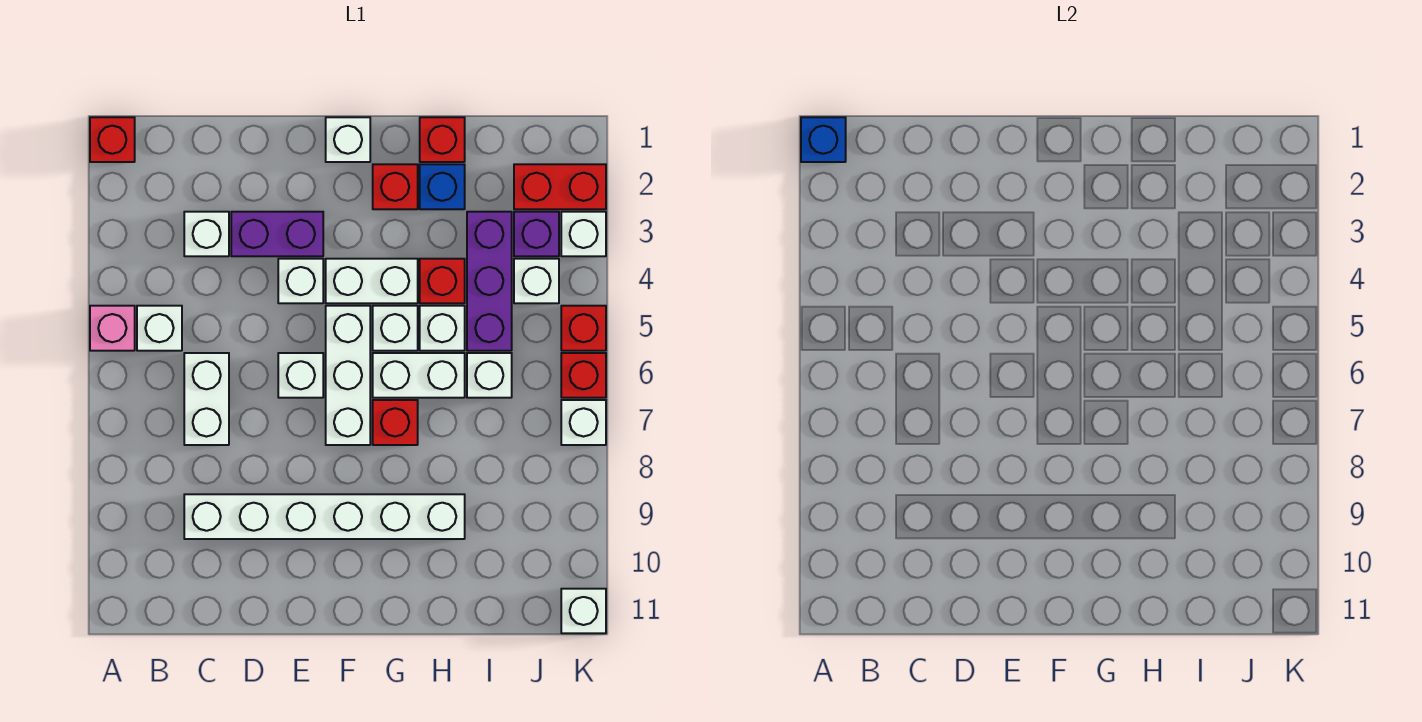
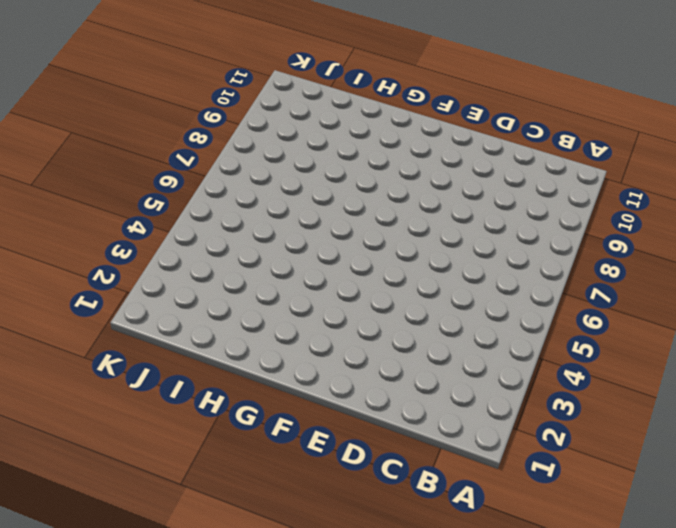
none -> red 1x1 brick [90,117,135,162]
none -> pink 1x1 brick [90,306,135,351]
none -> white 1x1 brick [137,306,182,351]
none -> white 1x1 brick [184,212,229,256]

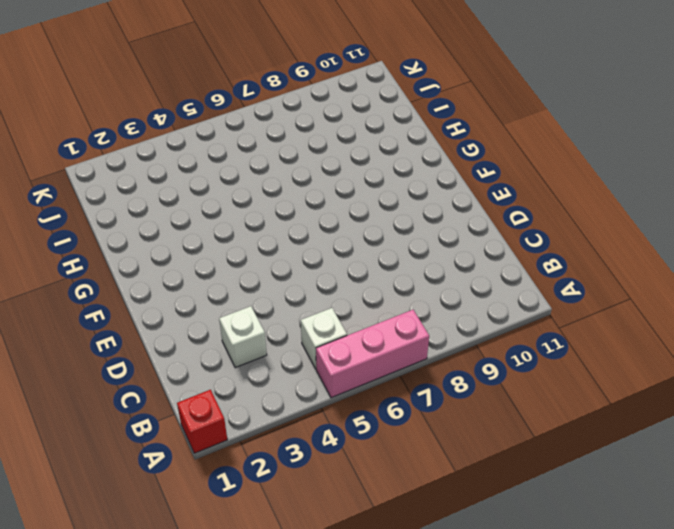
pink 1x3 brick [316,310,429,398] -> pink 1x1 brick [90,306,135,351]
none -> white 1x2 brick [184,353,229,445]
none -> white 1x6 brick [184,494,465,539]
none -> purple 1x2 brick [231,212,323,256]
none -> white 1x1 brick [278,259,323,303]

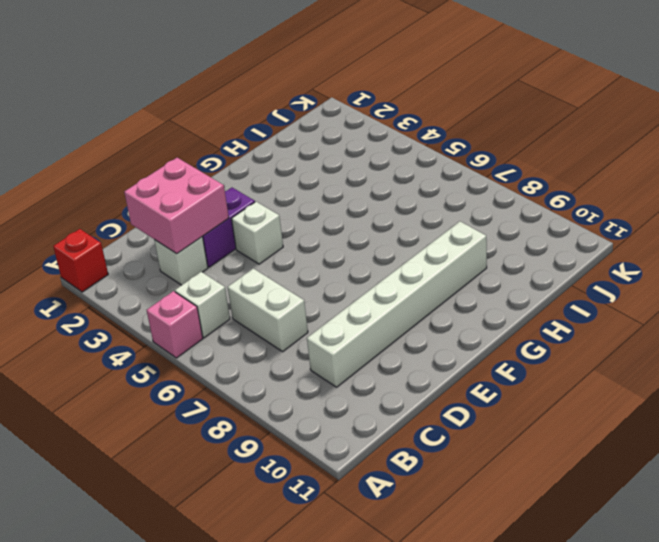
pink 2x2 brick [124,158,229,254] -> none
none -> white 1x1 brick [278,353,323,398]
none -> white 1x1 brick [326,117,370,162]
none -> white 1x2 brick [326,259,418,303]
none -> white 1x3 brick [326,306,370,445]

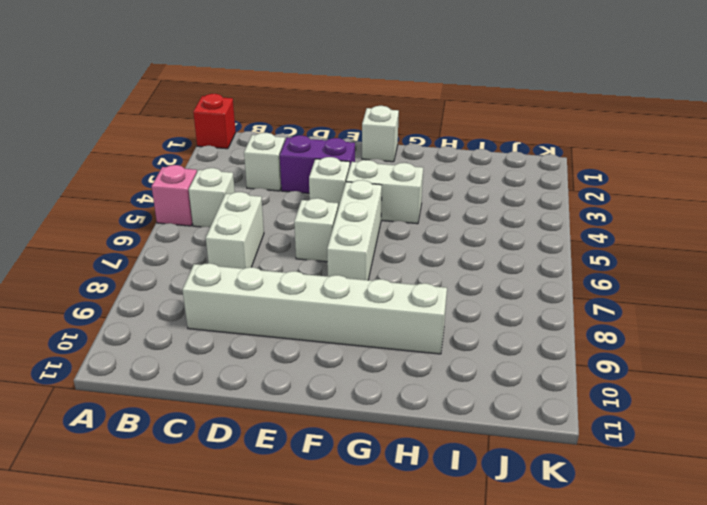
none -> red 1x1 brick [373,164,418,209]
none -> white 1x1 brick [373,306,418,351]
none -> white 1x2 brick [373,353,465,398]
none -> red 1x1 brick [373,400,418,445]

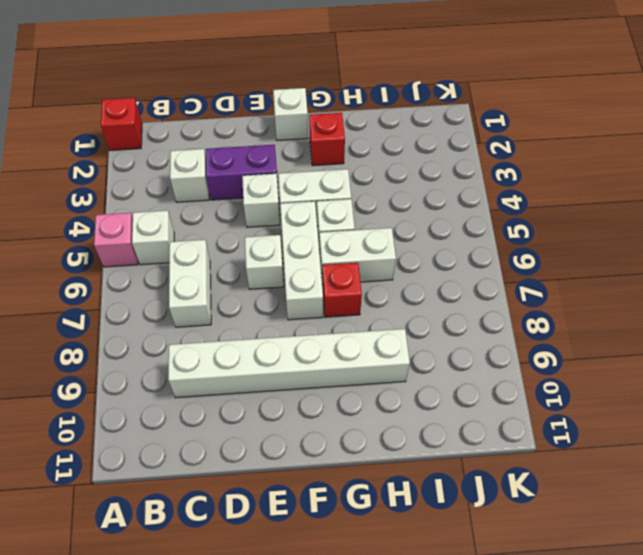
none -> red 1x1 brick [420,117,465,162]
none -> blue 1x1 brick [420,164,465,209]
none -> red 1x1 brick [420,259,465,303]
none -> white 1x1 brick [420,306,465,351]

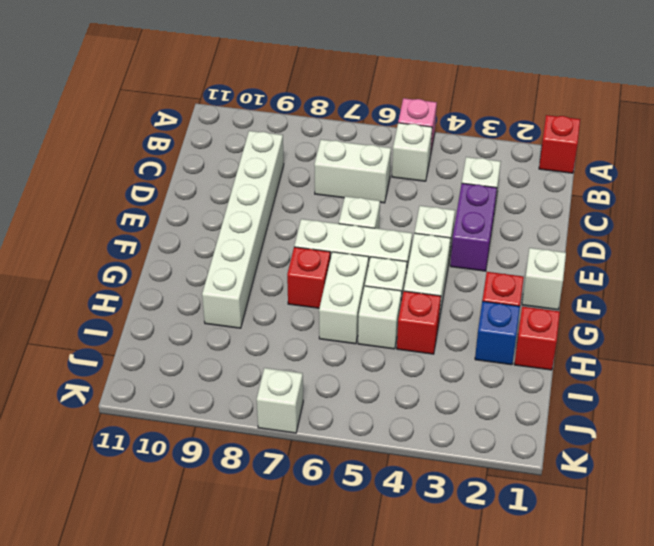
none -> purple 1x3 brick [467,212,512,351]
none -> white 1x1 brick [467,353,512,398]
none -> red 1x2 brick [514,164,606,209]
none -> purple 1x1 brick [514,212,559,256]

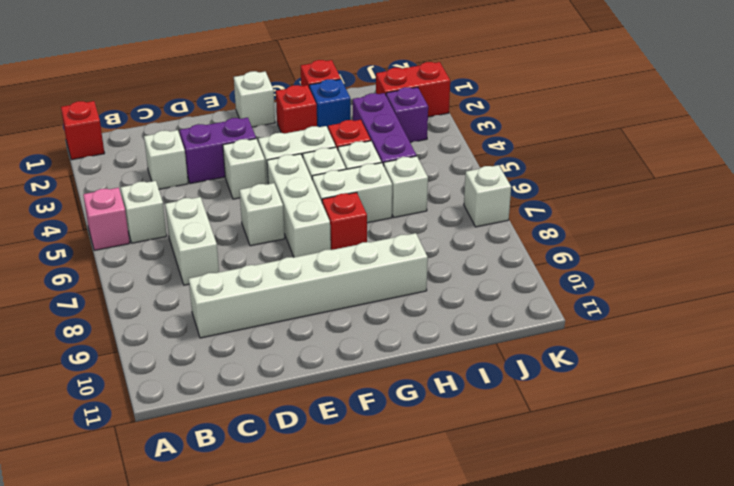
none -> white 1x1 brick [514,259,559,303]
none -> white 1x1 brick [561,212,606,256]
none -> red 1x1 brick [561,306,606,351]
none -> red 1x1 brick [561,353,606,398]

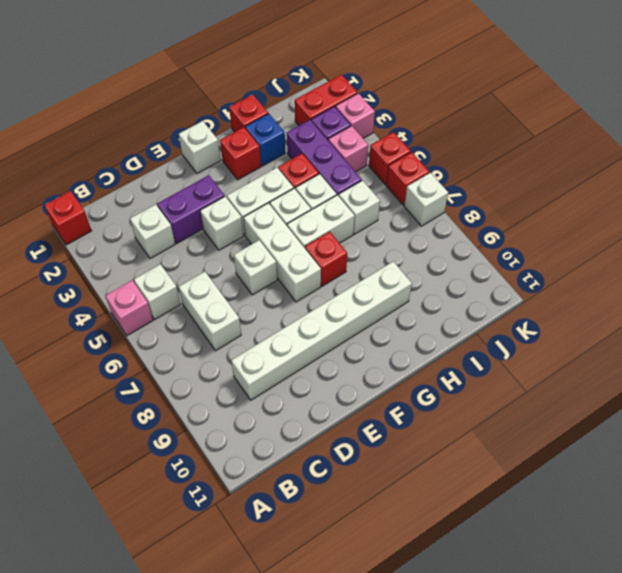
pink 1x1 brick [328,126,368,172] -> white 1x1 brick [514,259,559,303]
pink 1x1 brick [336,93,375,138] -> white 1x1 brick [561,212,606,256]
none -> white 1x1 brick [561,589,606,633]
none -> blue 1x1 brick [801,117,846,162]

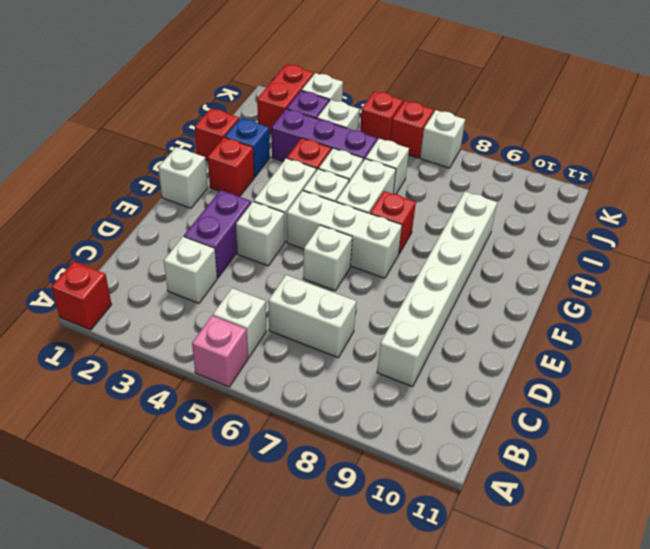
none -> white 1x1 brick [561,589,606,633]
none -> blue 1x1 brick [801,117,846,162]

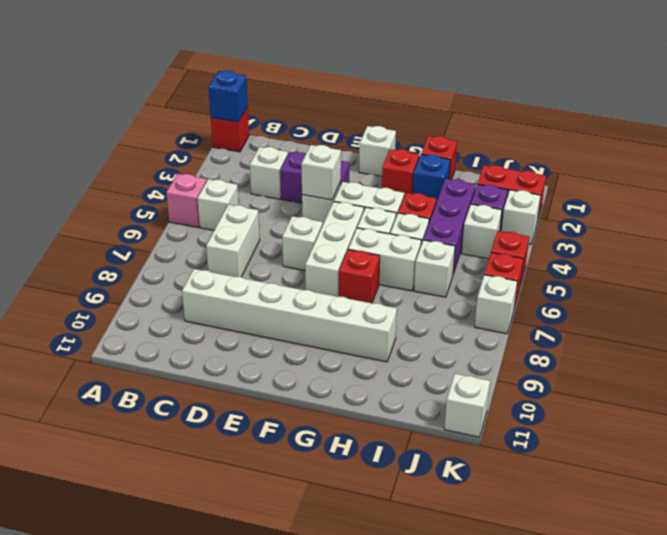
white 1x1 brick [301,145,341,200] -> none

